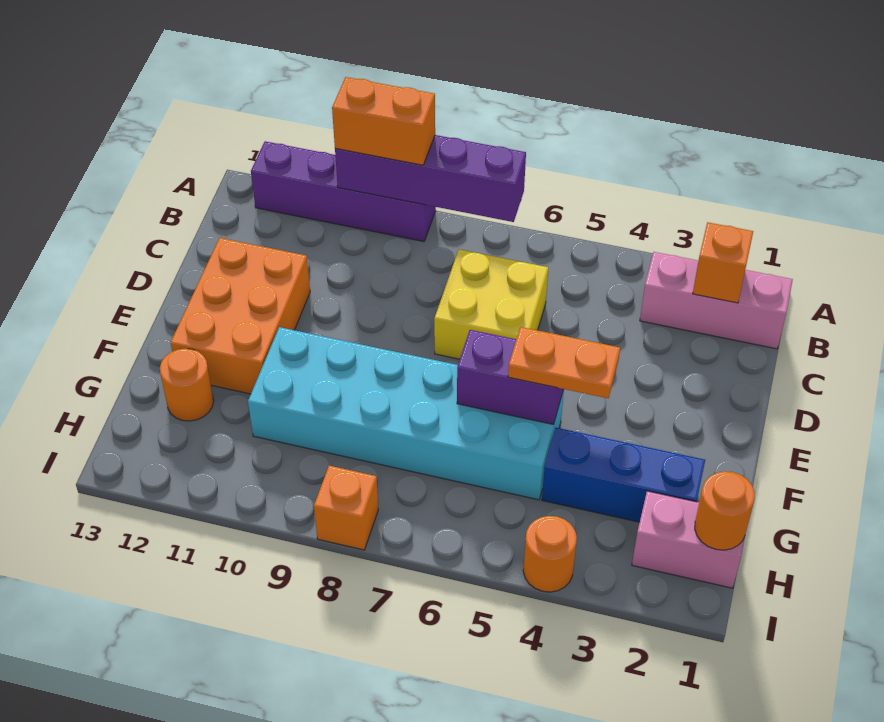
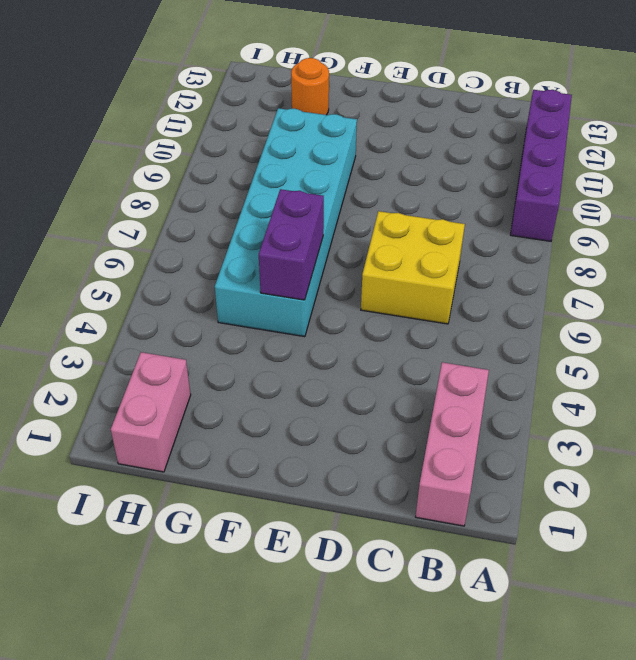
none -> orange 2x3 brick [171,238,310,394]
none -> blue 1x3 brick [542,428,705,522]
none -> orange 1x1 round brick [523,516,577,592]

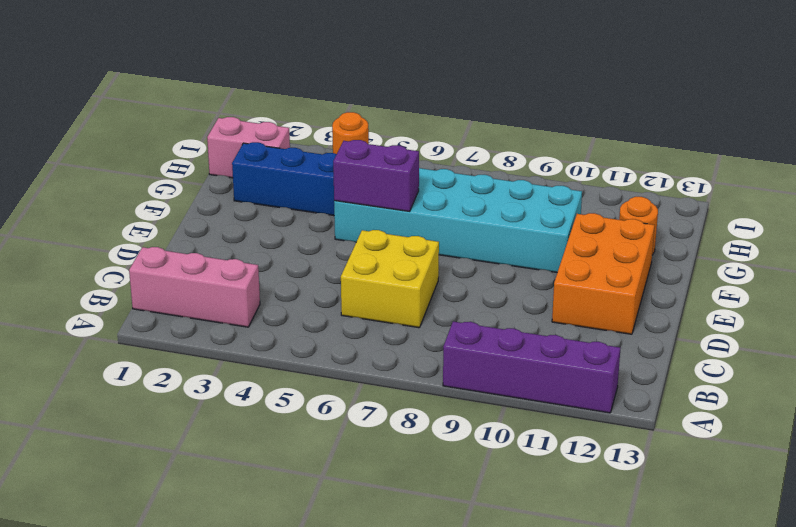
none -> orange 1x1 brick [314,466,378,550]
none -> purple 1x4 brick [335,135,526,222]
none -> orange 1x1 brick [693,222,753,303]

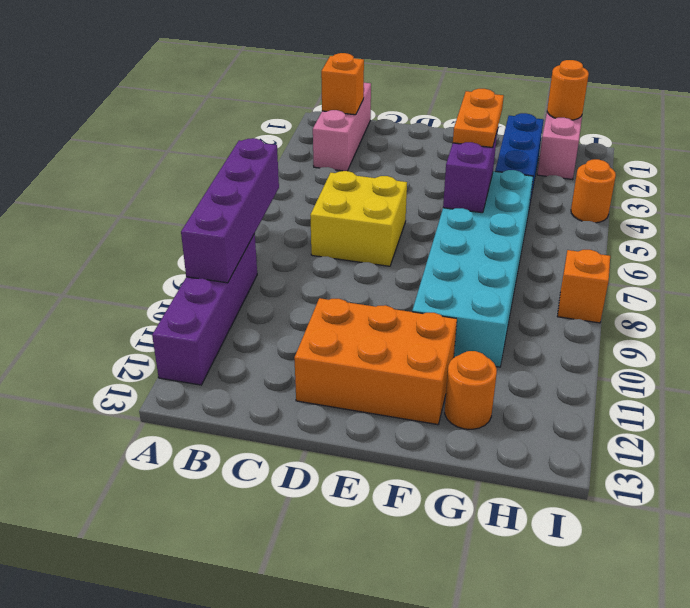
none -> orange 1x2 brick [332,77,435,165]

